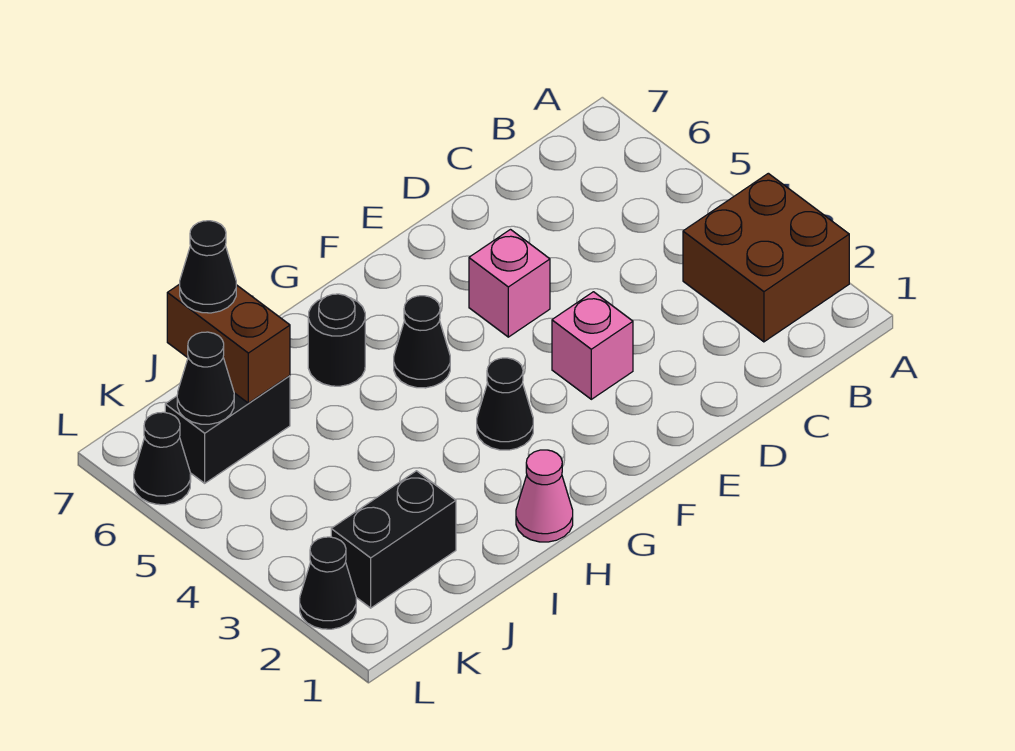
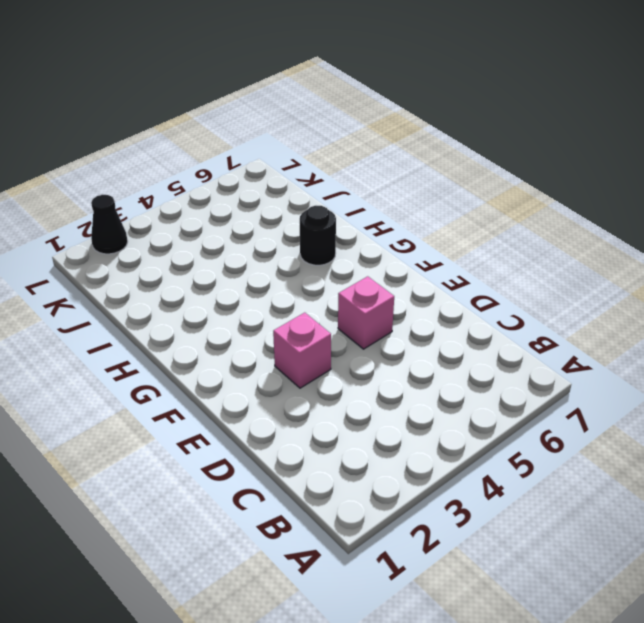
none -> brown 2x2 brick [683,173,849,342]
none -> black 1x1 cone [477,358,533,450]
none -> black 1x1 cone [394,296,450,388]

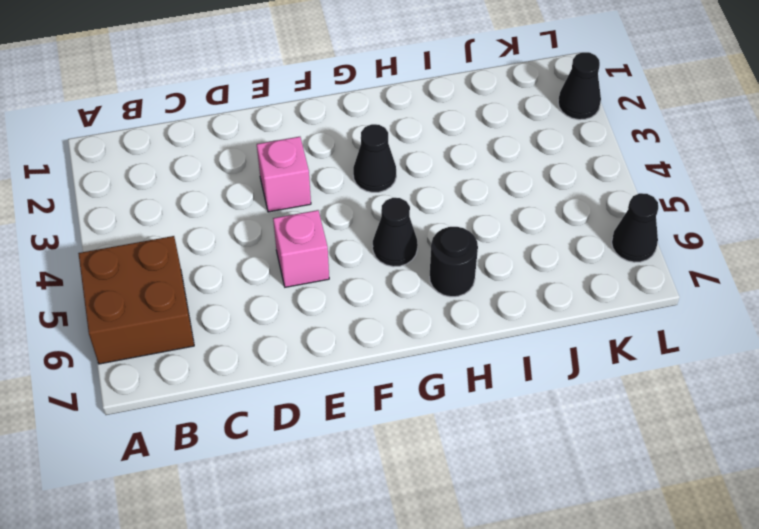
brown 2x2 brick [78,236,194,364] -> brown 2x2 brick moved to [683,173,849,342]
none -> pink 1x1 cone [516,450,573,542]
none -> black 1x2 brick [331,471,456,608]
none -> black 1x2 brick [165,376,290,483]

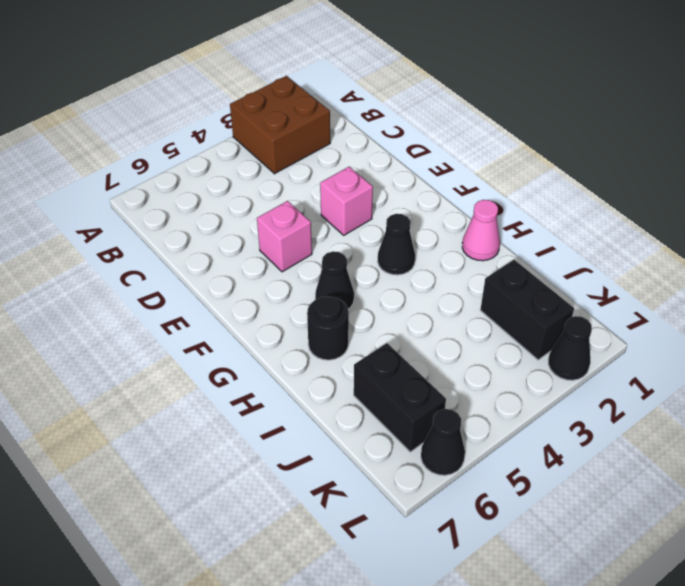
none -> brown 1x2 brick [167,284,290,403]
none -> black 1x1 cone [177,332,234,424]
none -> black 1x1 cone [180,221,236,313]

